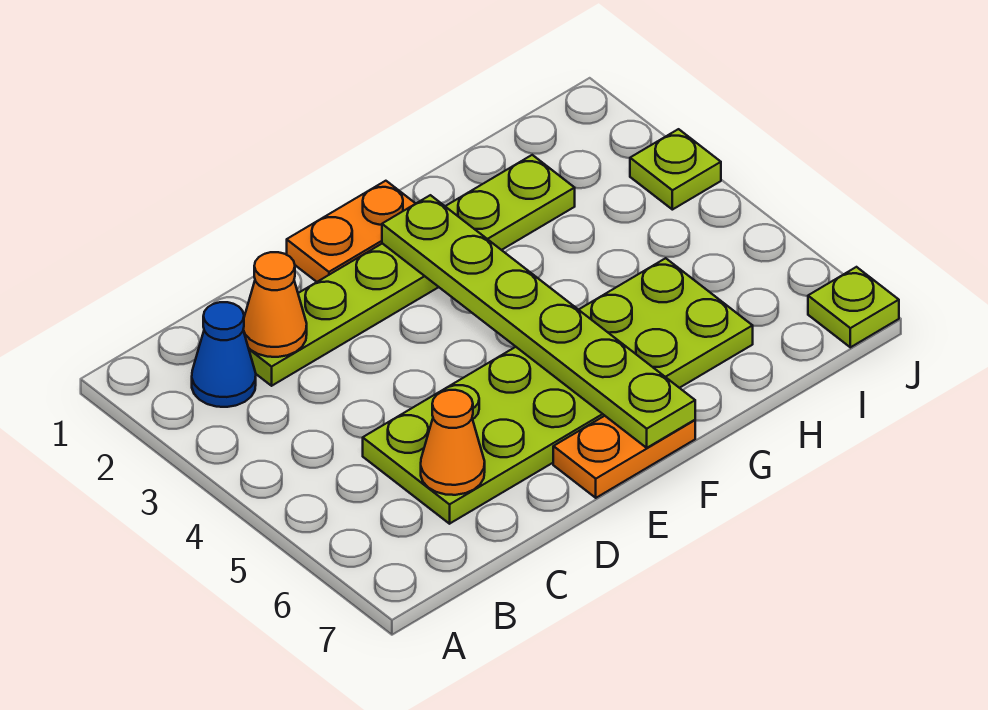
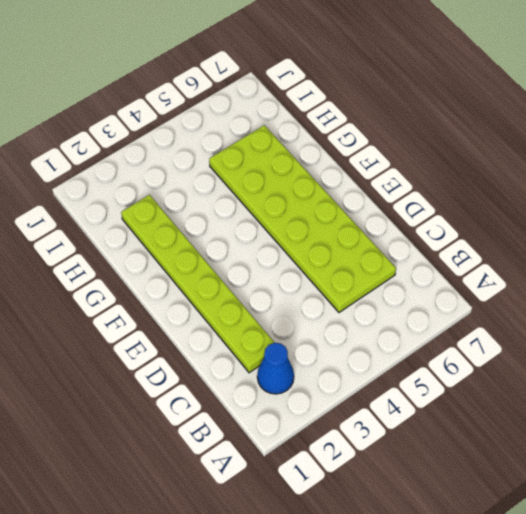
none -> orange 1x2 plate [287,181,416,282]
none -> orange 1x2 plate [553,416,695,498]

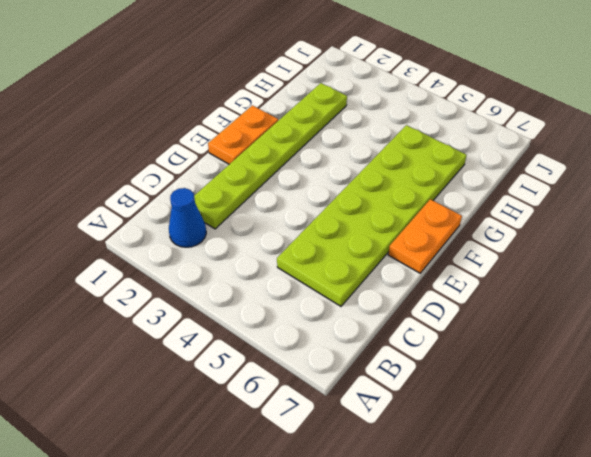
none -> lime 1x1 plate [630,129,721,210]
none -> lime 1x1 plate [808,267,899,347]

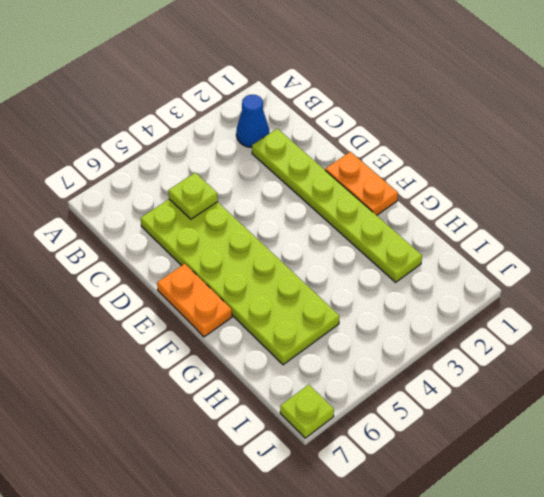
lime 1x1 plate [168,173,218,219] -> lime 1x1 plate moved to [630,129,721,210]
none -> orange 1x1 cone [243,252,307,357]
none -> orange 1x1 cone [421,390,485,495]

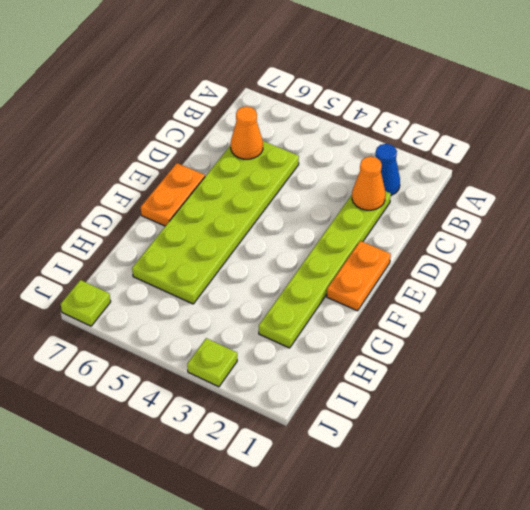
none -> lime 1x6 plate [382,195,695,448]

